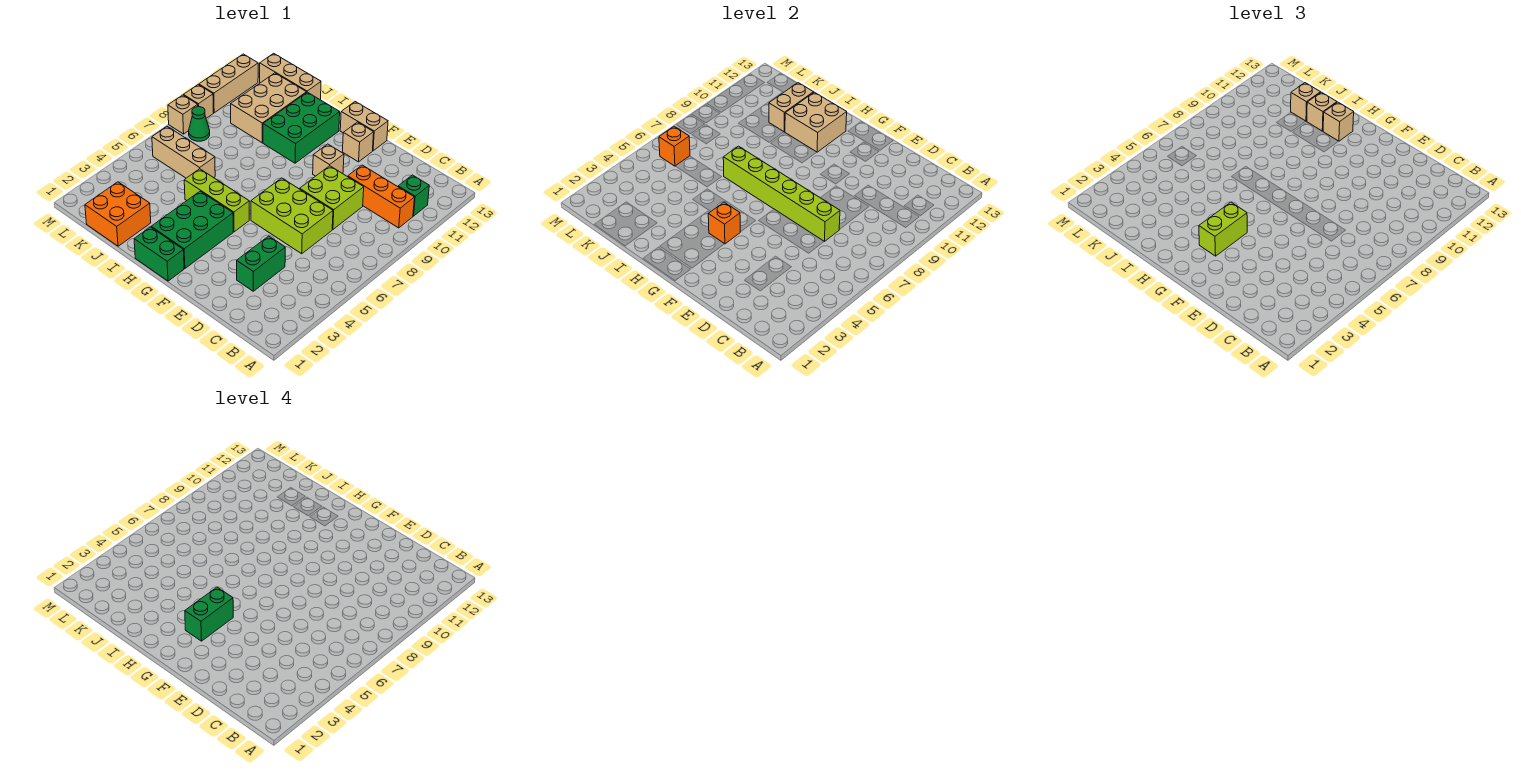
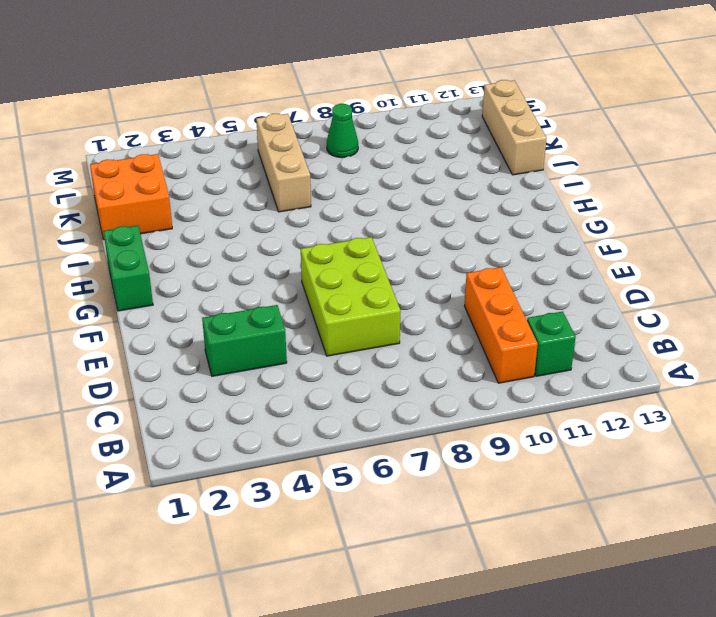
none -> lime 2x2 brick [300,166,364,229]
none -> tan 1x1 brick [313,144,344,176]
none -> tan 1x1 brick [342,122,374,162]
none -> tan 1x2 brick [340,102,388,151]

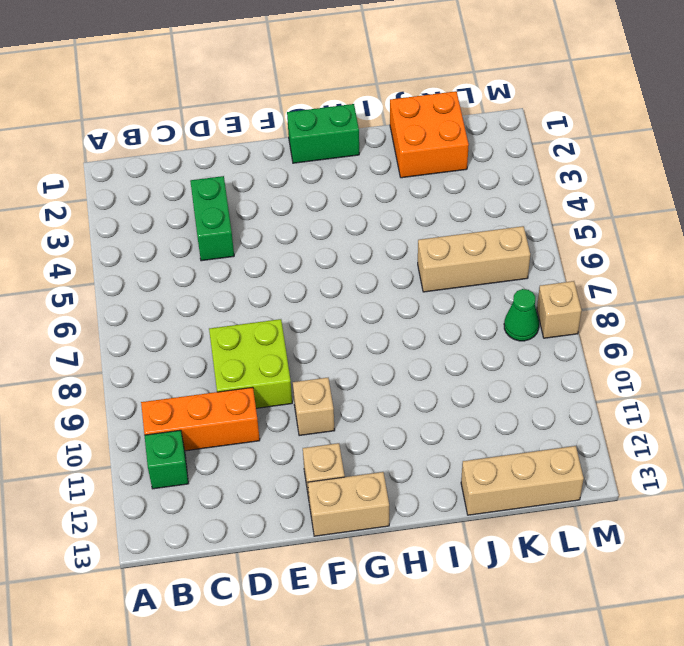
none -> lime 2x3 brick [251,178,333,254]
none -> green 2x3 brick [151,191,233,268]
none -> lime 1x3 brick [184,169,249,232]
none -> green 2x3 brick [263,92,340,163]

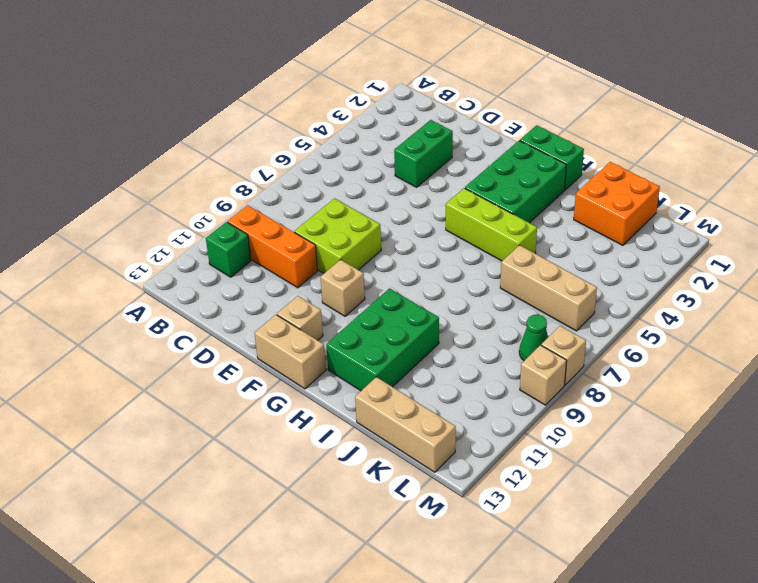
none -> lime 2x3 brick [251,178,333,254]
none -> tan 2x3 brick [231,73,307,143]
none -> tan 1x3 brick [199,54,258,113]
none -> lime 1x6 brick [723,146,840,241]

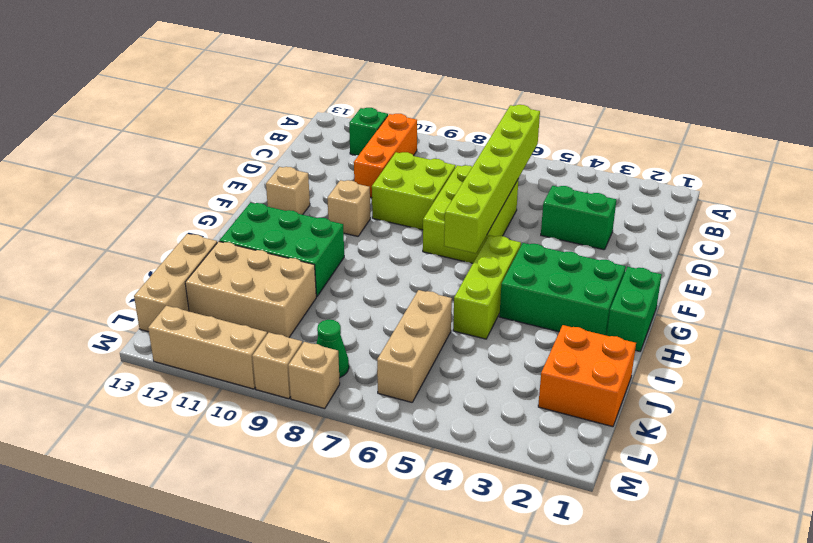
lime 1x6 brick [444,105,540,253] -> lime 1x6 brick moved to [723,146,840,241]
none -> tan 1x2 brick [340,102,388,151]
none -> orange 1x1 brick [708,202,740,244]
none -> tan 2x2 brick [785,92,847,152]
none -> tan 1x2 brick [769,83,814,132]

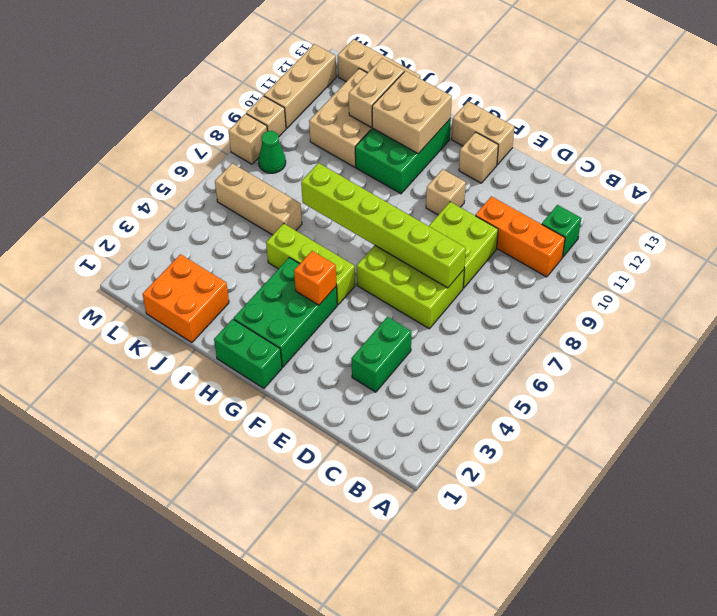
none -> orange 1x1 brick [659,127,690,166]
none -> lime 1x2 brick [1199,202,1247,256]
none -> tan 1x1 brick [1323,102,1354,141]
none -> tan 1x1 brick [1307,92,1337,131]

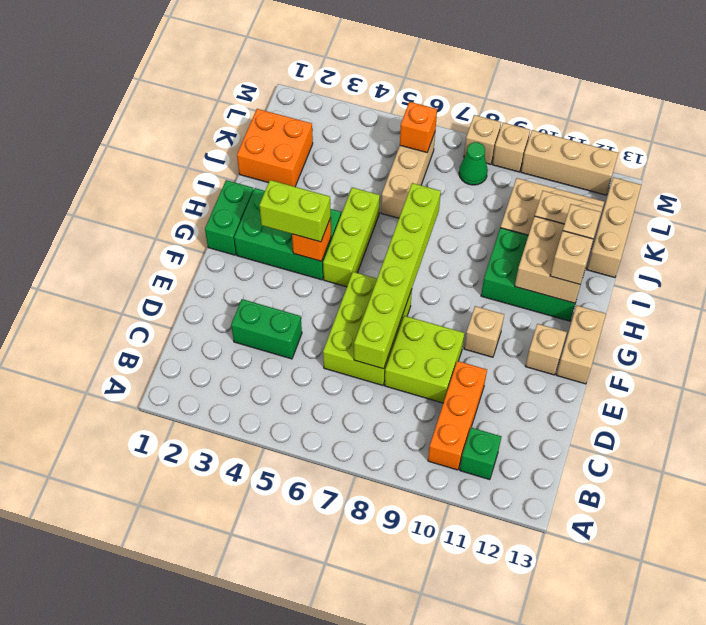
none -> tan 1x1 brick [1291,83,1321,121]
none -> green 1x2 brick [185,587,233,641]

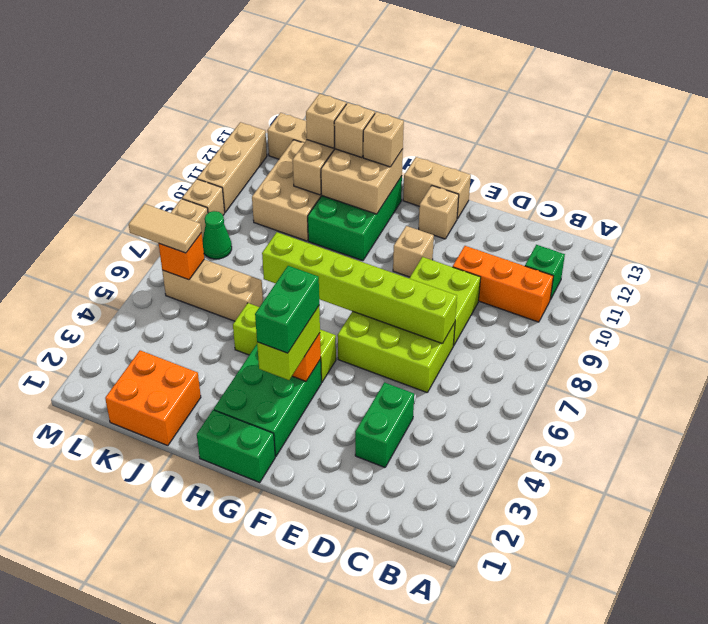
tan 1x2 tile [129,204,201,253] -> none

